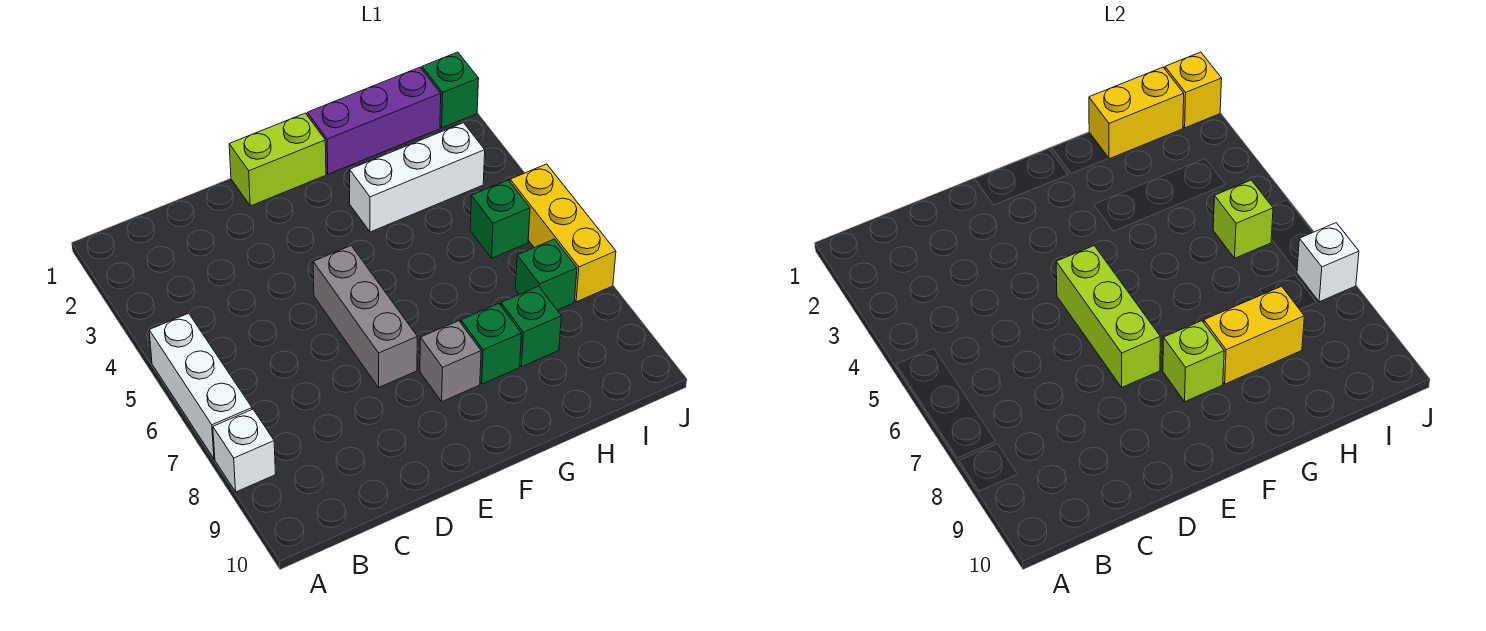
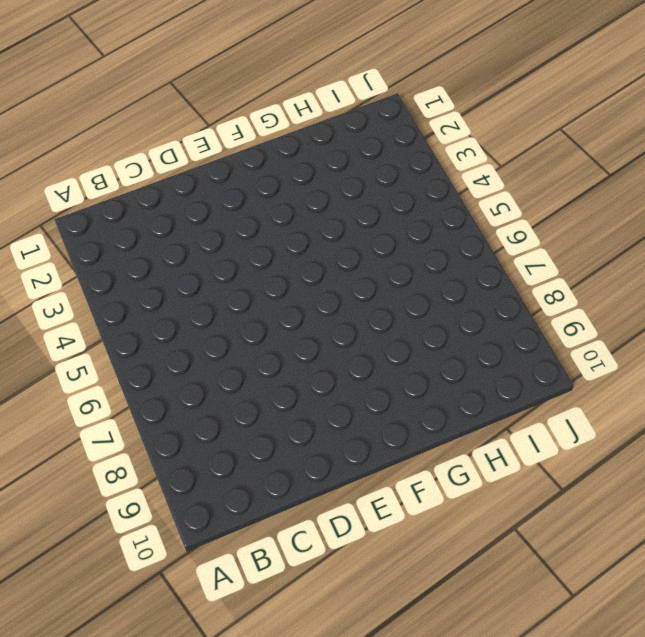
none -> white 1x3 brick [149,313,252,459]
none -> white 1x1 brick [213,409,276,492]
none -> lime 1x2 brick [229,113,326,206]

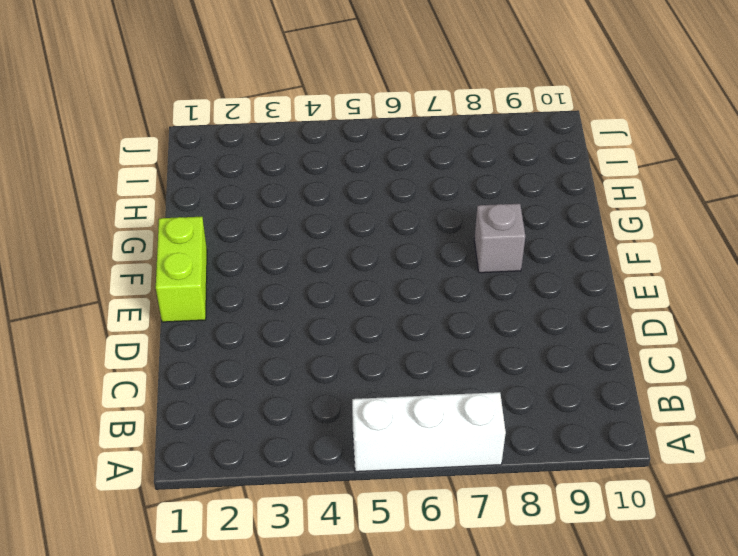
none -> white 1x1 brick [213,409,276,492]
none -> grey 1x3 brick [313,246,417,387]
none -> purple 1x3 brick [307,67,441,174]

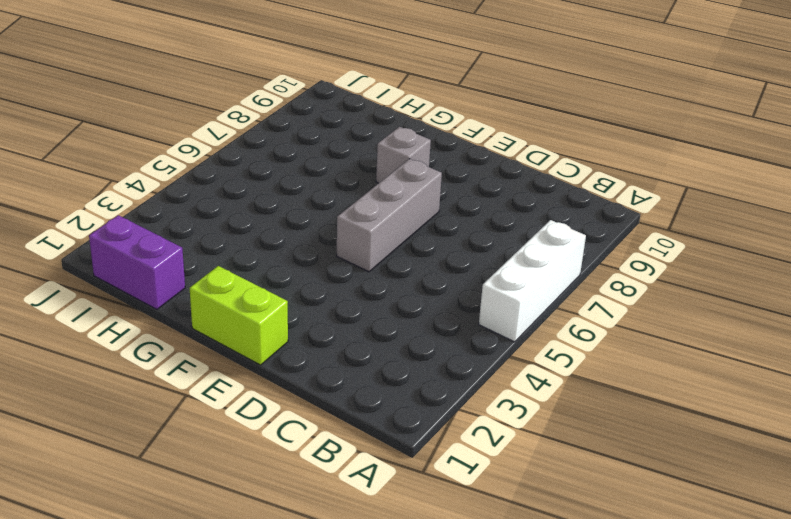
purple 1x2 brick [89,215,185,309] -> purple 1x3 brick [307,67,441,174]
none -> white 1x1 brick [213,409,276,492]
none -> white 1x3 brick [350,123,485,232]
none -> green 1x1 brick [461,304,521,384]

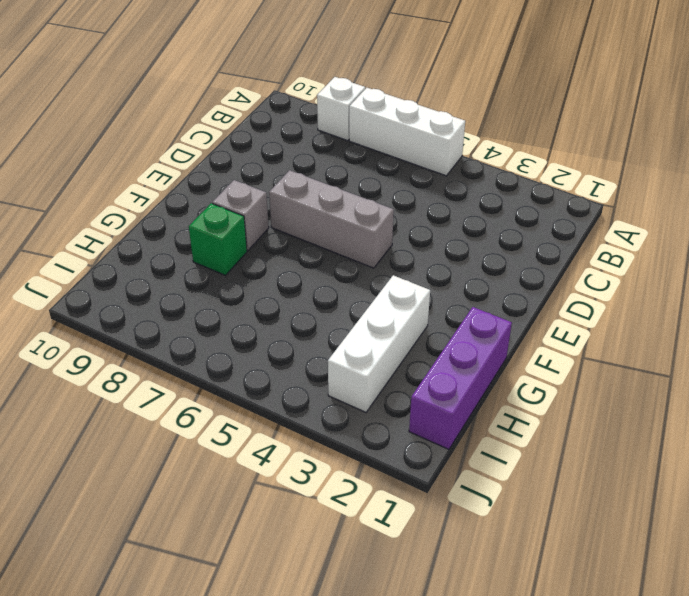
none -> lime 1x2 brick [229,113,326,206]
none -> green 1x1 brick [501,286,561,367]
none -> green 1x1 brick [470,180,530,258]

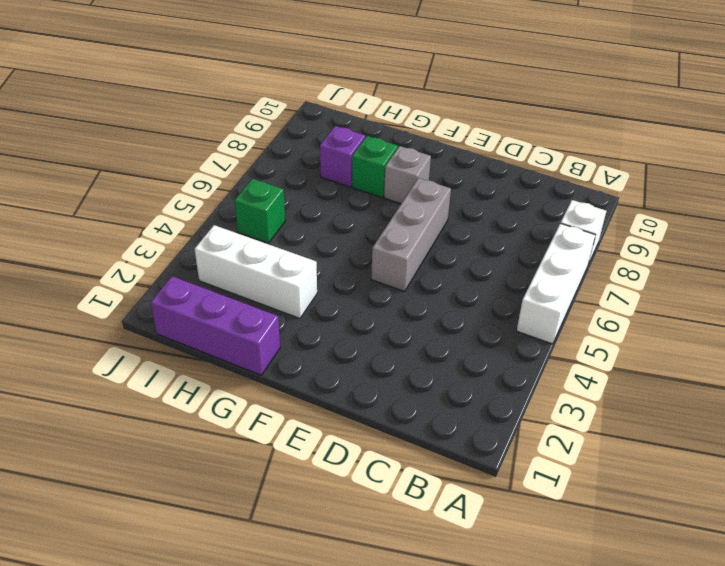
purple 1x1 brick [320,126,365,187] -> green 1x1 brick [501,286,561,367]
none -> lime 1x2 brick [229,113,326,206]
none -> green 1x1 brick [515,239,577,310]
none -> green 1x1 brick [422,52,479,128]

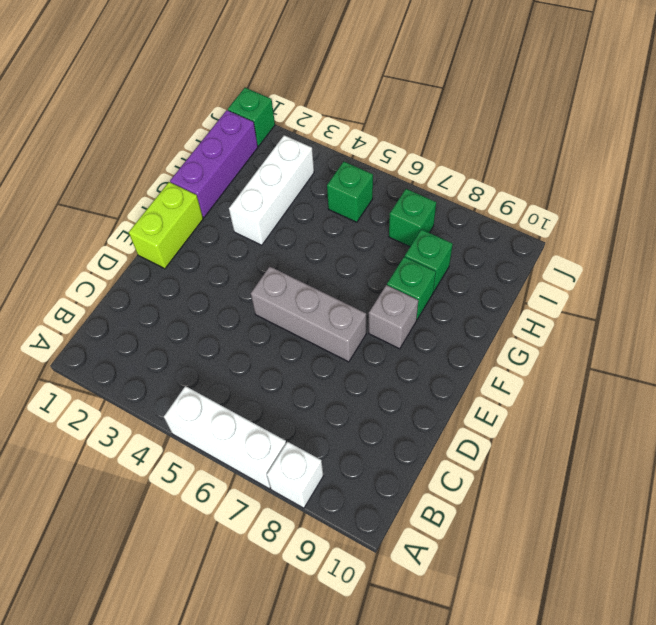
none -> yellow 1x3 brick [510,164,616,302]
none -> lime 1x3 brick [1056,246,1160,387]
none -> lime 1x1 brick [1163,321,1224,402]

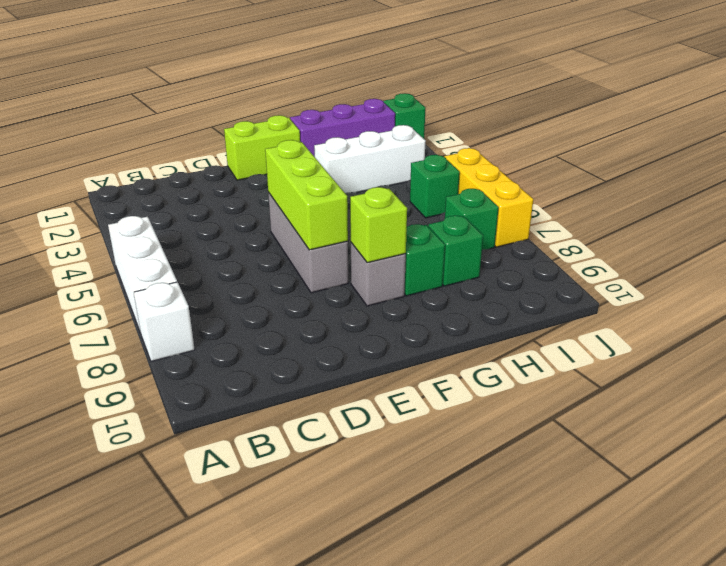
none -> yellow 1x2 brick [1204,286,1304,384]
none -> yellow 1x2 brick [1089,67,1184,159]
none -> lime 1x1 brick [1213,180,1273,258]

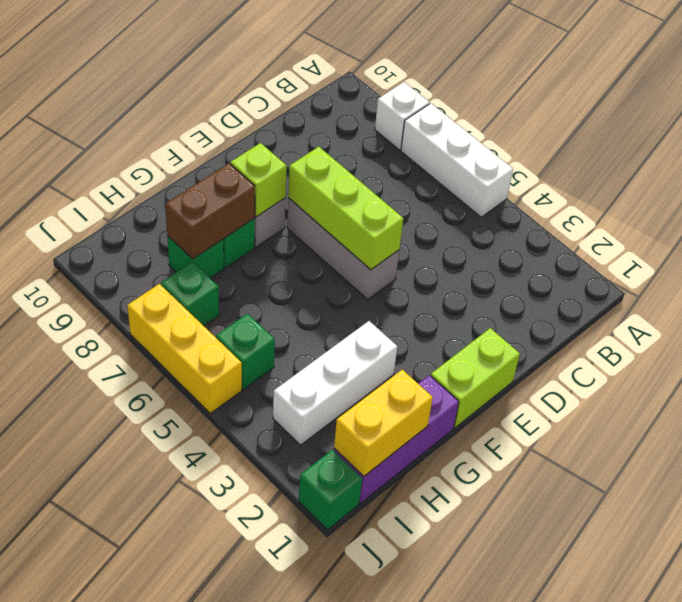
brown 1x2 brick [165,163,255,259] -> yellow 1x2 brick [1204,286,1304,384]
none -> lime 1x1 brick [1213,180,1273,258]
none -> yellow 1x1 brick [1165,52,1222,128]
none -> white 1x1 brick [1297,223,1359,302]

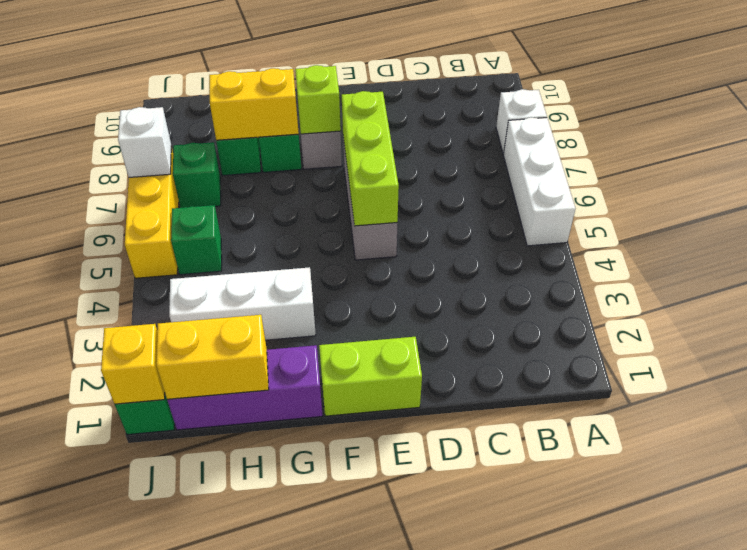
none -> lime 1x1 brick [1213,180,1273,258]

